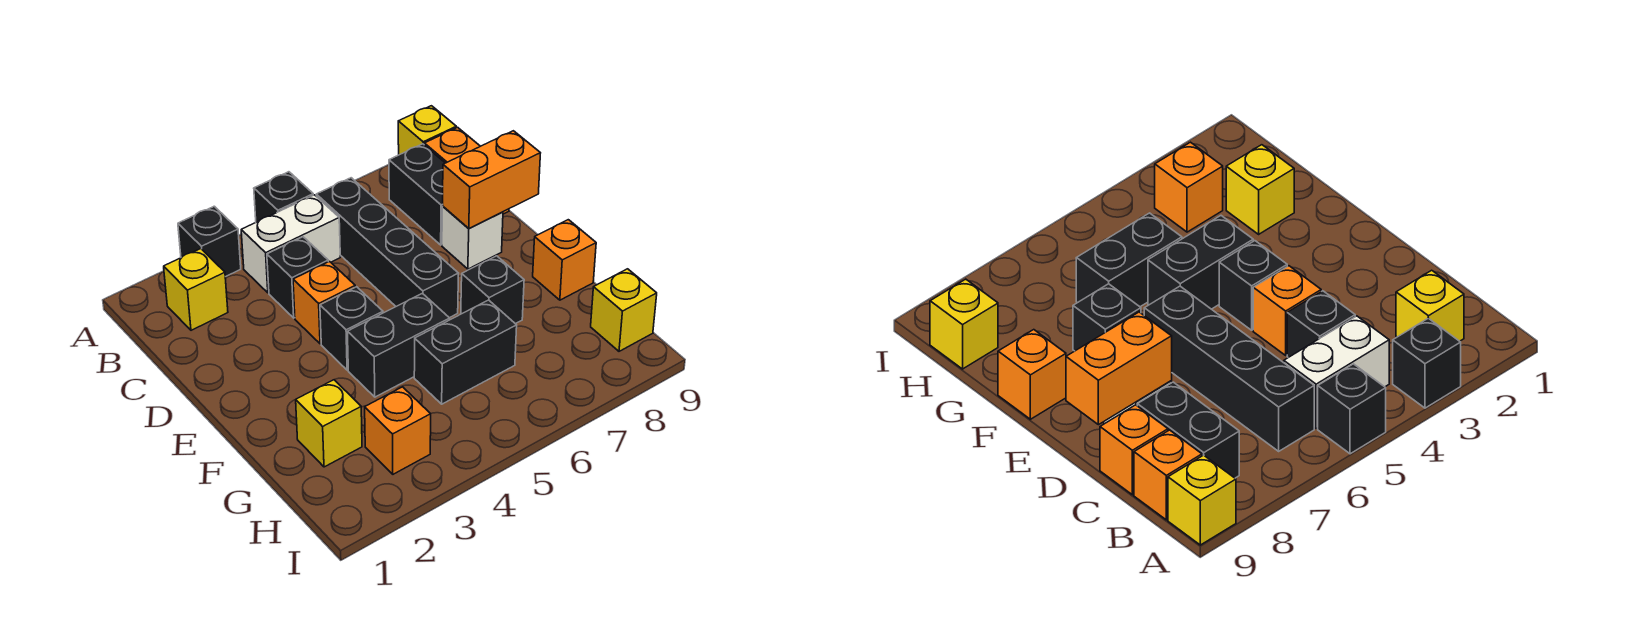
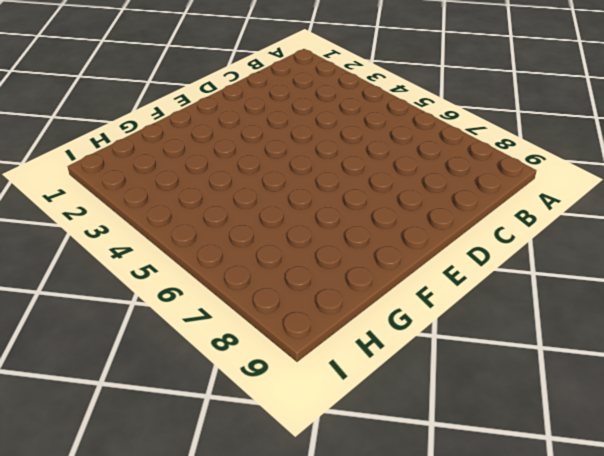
none -> black 1x1 brick [178,206,241,277]
none -> black 1x1 brick [254,172,313,222]
none -> yellow 1x1 brick [398,106,456,155]

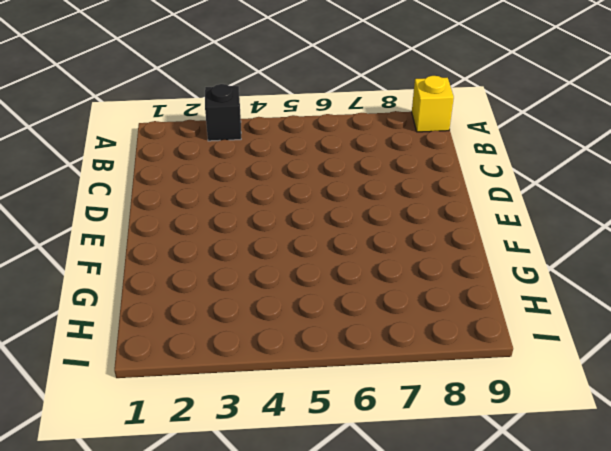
none -> black 1x1 brick [254,172,313,222]
none -> yellow 1x1 brick [164,249,228,330]
none -> white 1x2 brick [241,195,340,293]

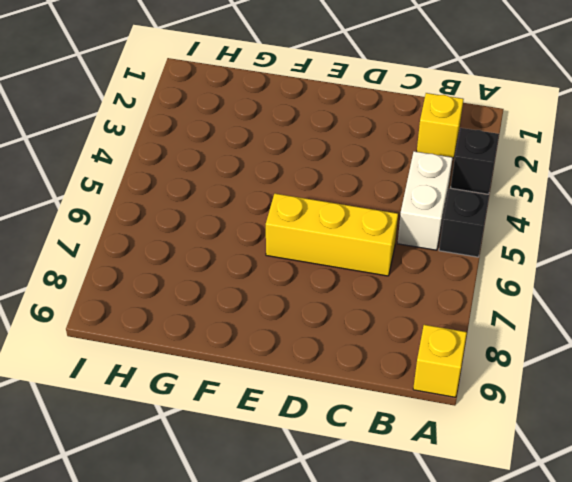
yellow 1x3 brick [266,194,398,276] -> black 1x4 brick [316,178,459,318]
none -> black 1x2 brick [389,144,445,245]
none -> orange 1x1 brick [424,127,480,163]
none -> black 1x1 brick [267,237,328,318]

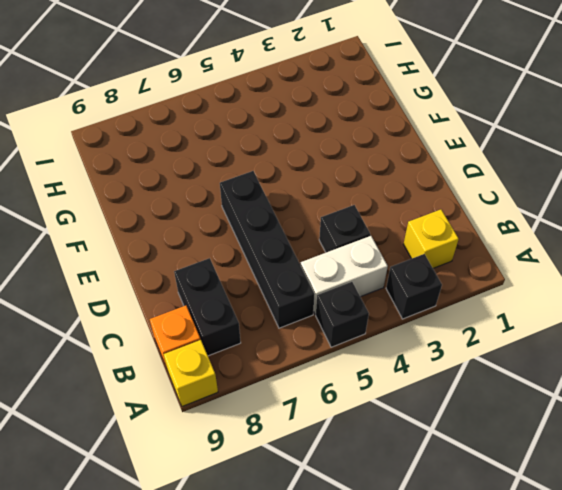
none -> orange 1x1 brick [1100,405,1168,495]
none -> orange 1x1 brick [293,262,355,344]
none -> white 1x1 brick [442,207,503,269]

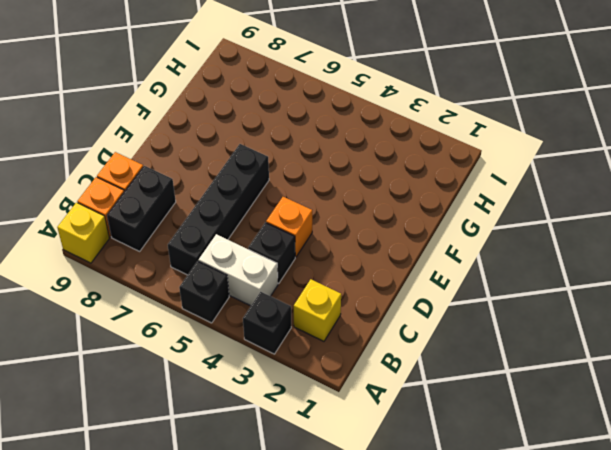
none -> white 1x1 brick [442,207,503,269]
none -> black 1x1 brick [320,287,383,370]
none -> black 1x2 brick [348,293,450,397]

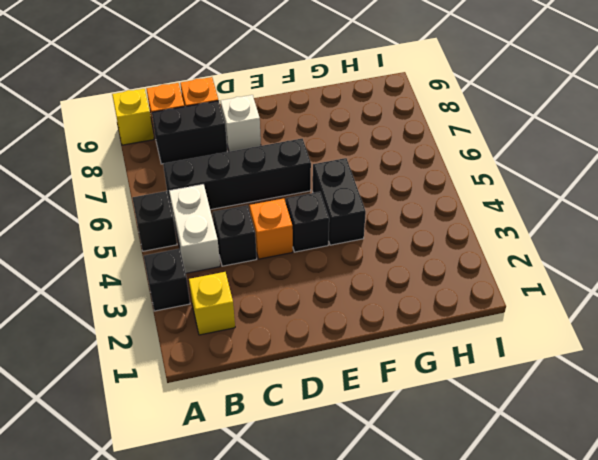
none -> black 1x1 brick [461,256,524,324]
none -> orange 1x1 brick [533,220,596,300]
none -> yellow 1x1 brick [296,380,362,467]

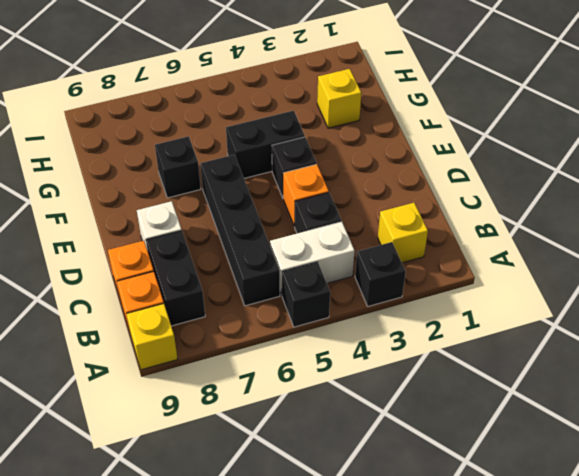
none -> orange 1x1 brick [533,220,596,300]
none -> black 1x2 brick [414,300,517,404]
none -> orange 1x1 brick [365,387,431,474]

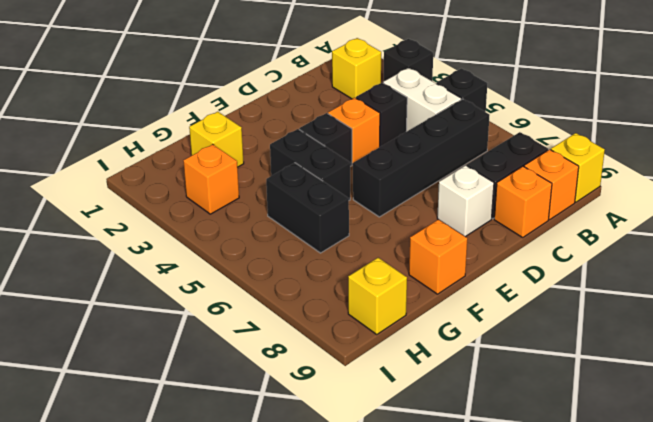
none -> black 1x1 brick [461,256,524,324]
none -> orange 1x2 brick [443,131,540,229]

